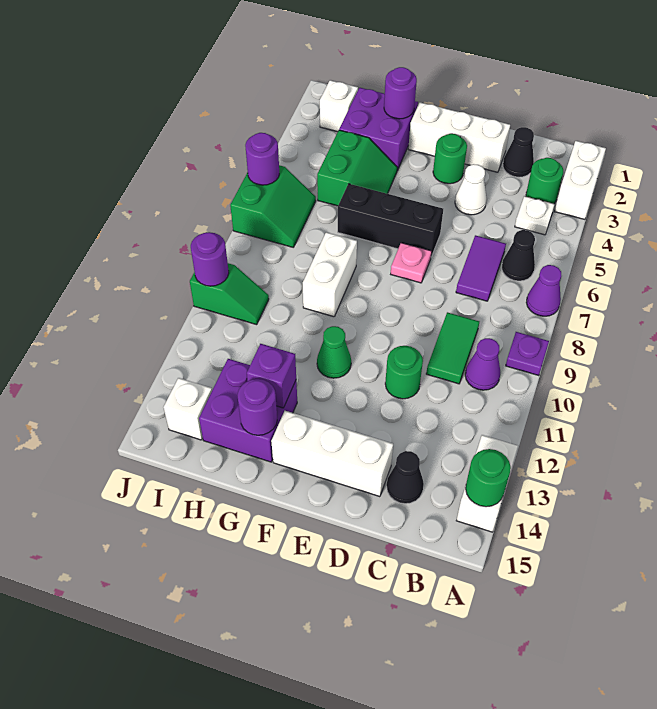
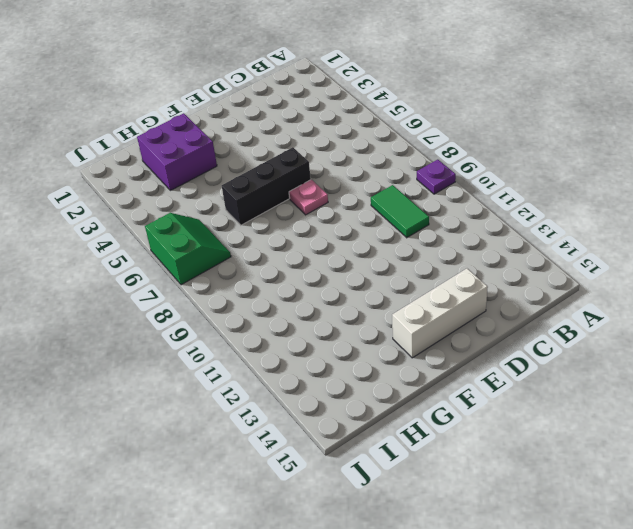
none -> white 1x2 brick [555,141,606,219]
none -> purple 1x1 cone [526,265,562,316]
none -> white 1x2 brick [456,435,518,532]
none -> green 1x1 round brick [526,158,563,204]

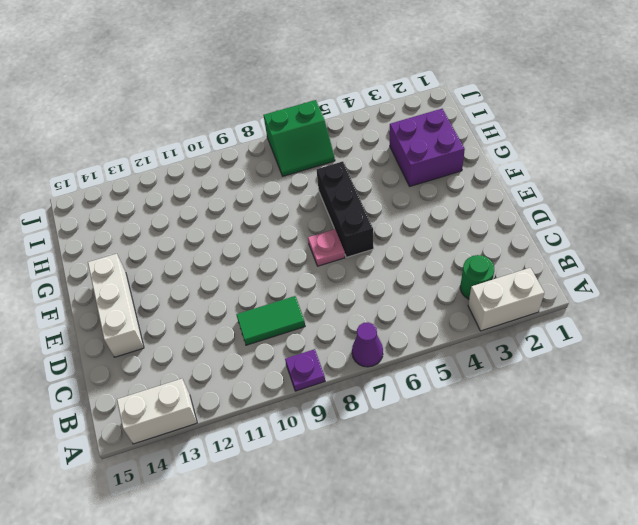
none -> white 1x1 plate [515,196,555,235]
none -> black 1x1 cone [502,230,535,281]
none -> purple 1x1 cone [465,338,500,390]
none -> black 1x1 cone [503,127,534,177]

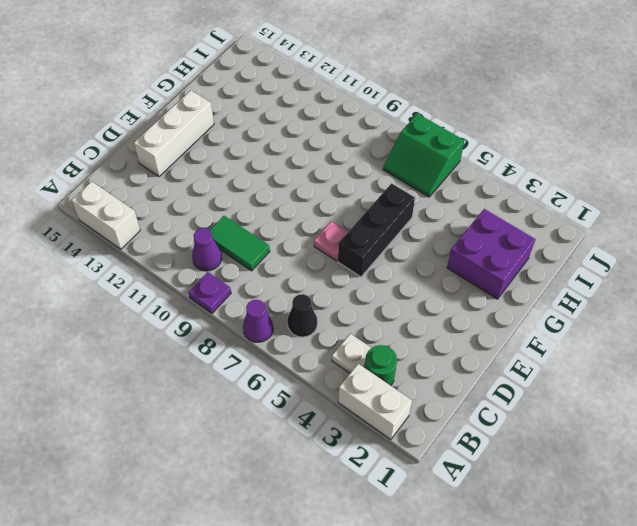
none -> black 1x1 cone [503,127,534,177]
none -> purple 1x2 tile [456,235,506,301]
none -> black 1x1 cone [387,451,424,504]
none -> white 1x3 brick [408,102,510,172]

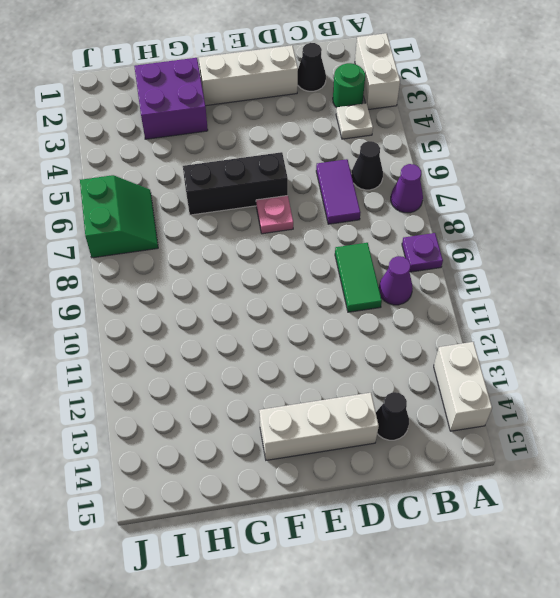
none -> white 1x1 cone [455,164,487,215]
none -> green 1x1 round brick [385,346,423,399]
none -> green 1x1 round brick [433,134,467,184]
none -> green 1x1 cone [317,326,351,378]

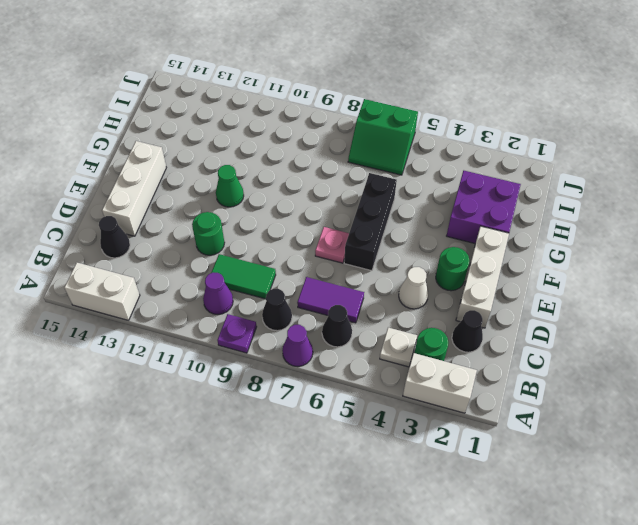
black 1x1 cone [262,289,292,331] -> none
none -> green 2x2 slope [317,130,397,206]
none -> white 1x2 brick [303,232,357,317]
none -> purple 2x2 brick [199,359,297,462]
none -> white 1x1 brick [320,80,358,132]

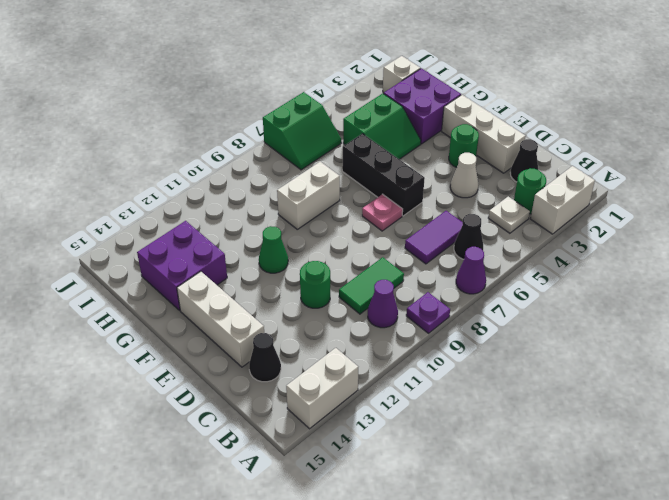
none -> green 1x2 slope [190,263,269,325]
none -> white 1x1 brick [164,378,212,440]
none -> green 1x1 round brick [466,449,511,507]
none -> purple 1x1 round brick [384,67,417,119]

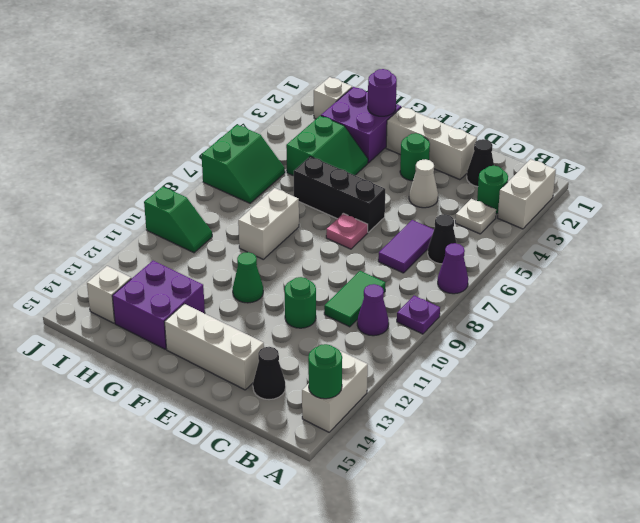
none -> purple 1x1 brick [247,344,296,408]
none -> purple 1x1 round brick [237,379,277,435]
none -> purple 1x1 round brick [245,133,279,185]
none -> purple 1x1 round brick [191,232,229,286]

